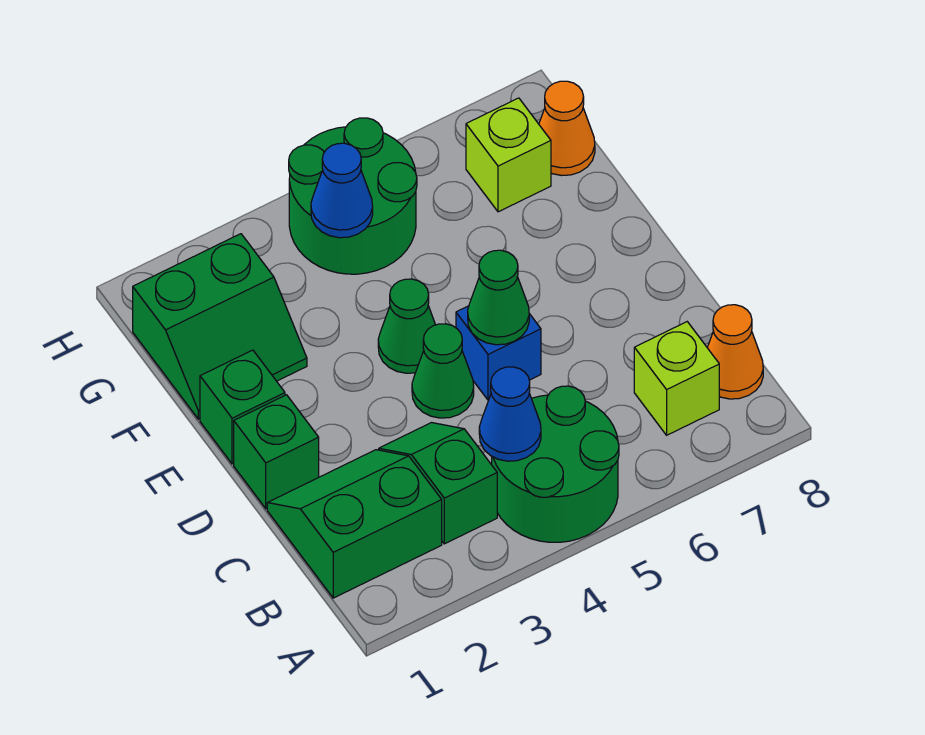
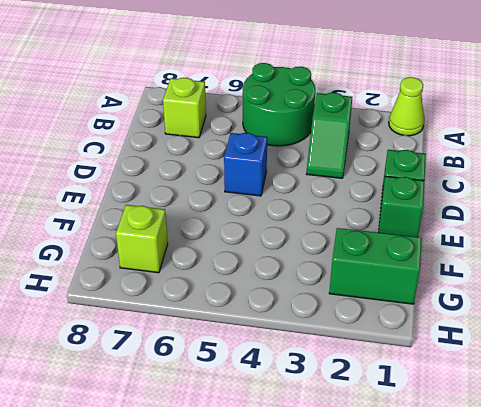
lime 1x1 cone [389,77,424,136] -> none
none -> green 2x2 slope [267,450,442,598]
none -> orange 1x1 cone [707,305,763,399]
none -> green 1x1 cone [412,324,474,418]

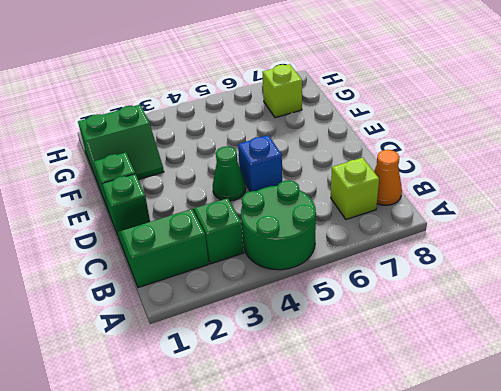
none -> green 1x1 cone [378,279,435,373]
none -> green 2x2 round brick [289,118,417,274]
none -> orange 1x1 cone [539,81,595,176]

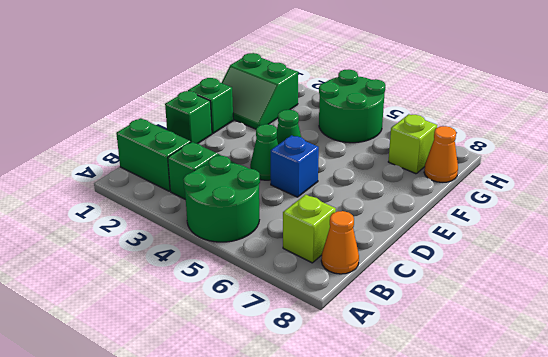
none -> blue 1x1 cone [479,367,541,461]
none -> green 1x1 cone [468,250,529,345]
none -> blue 1x1 cone [311,143,373,238]

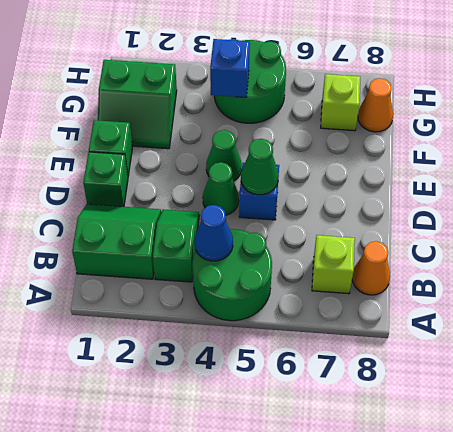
blue 1x1 brick [210,39,250,97] -> blue 1x1 cone [311,143,373,238]

